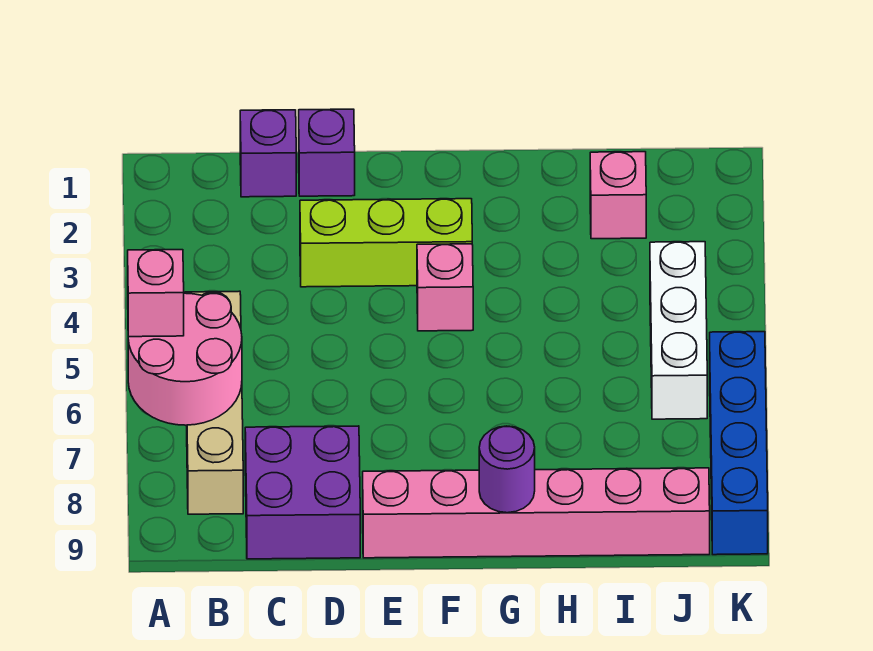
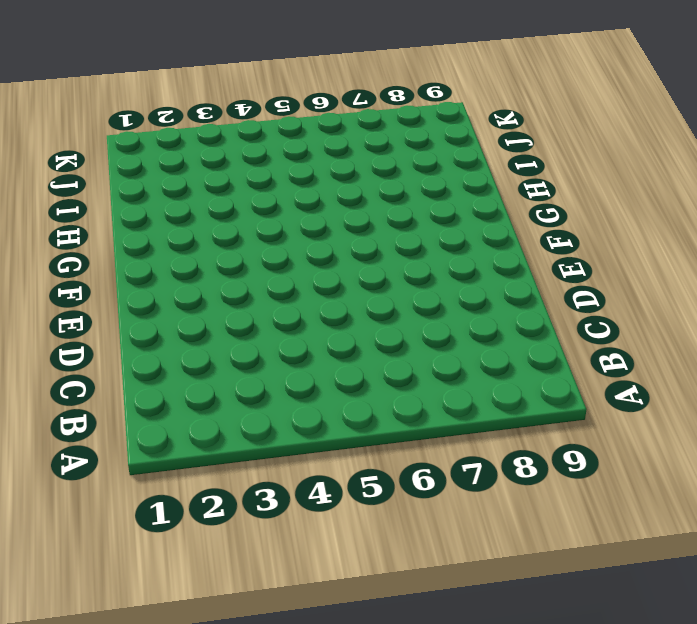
none -> tan 1x4 brick [185,291,243,514]
none -> purple 1x1 brick [240,110,296,197]
none -> purple 2x2 brick [245,426,360,559]

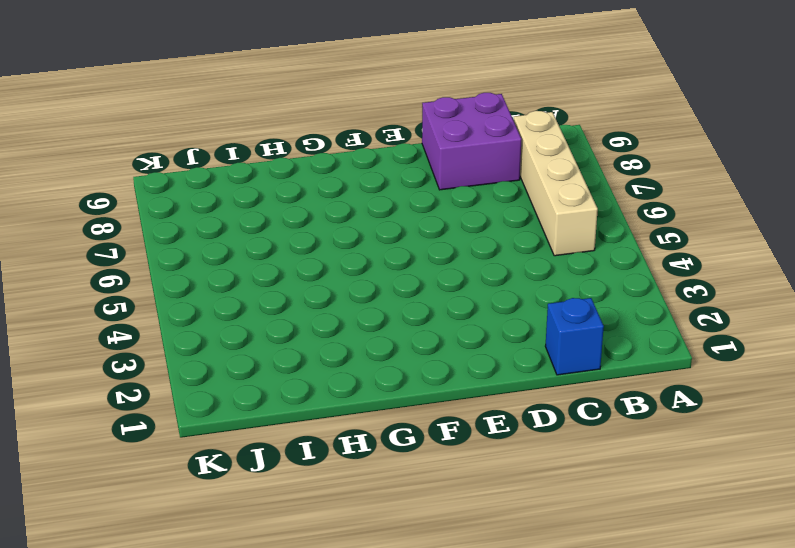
blue 1x1 brick [545,298,604,375] -> purple 1x1 brick [240,110,296,197]
none -> purple 1x1 brick [299,109,355,196]
none -> lime 1x3 brick [300,199,472,287]
none -> pink 1x6 brick [363,468,710,558]

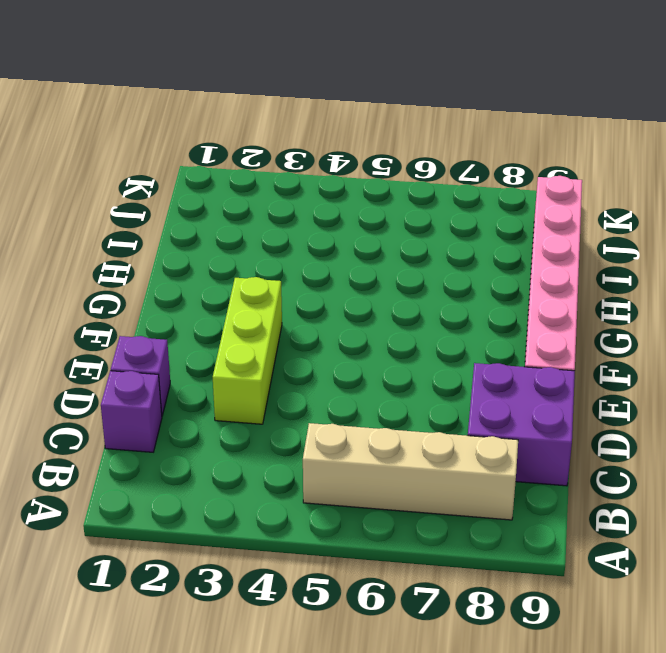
none -> pink 1x1 brick [417,244,473,331]
none -> pink 1x1 brick [590,152,646,239]
none -> white 1x3 brick [650,242,707,419]

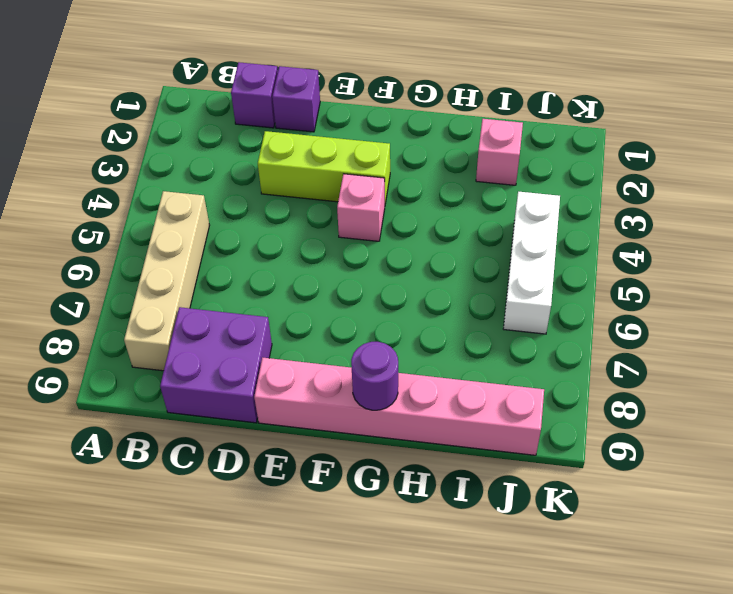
none -> blue 1x4 brick [710,332,768,555]
none -> pink 2x2 round brick [128,293,242,425]
none -> pink 1x1 brick [128,250,184,337]

